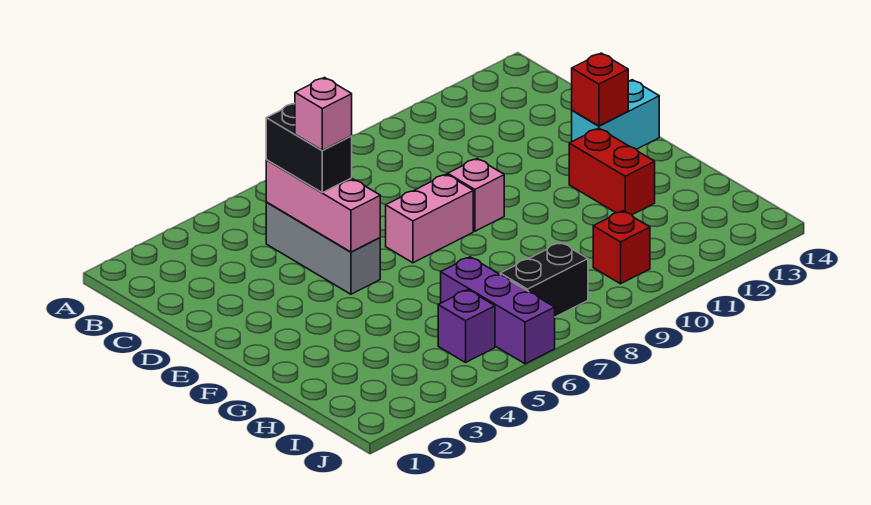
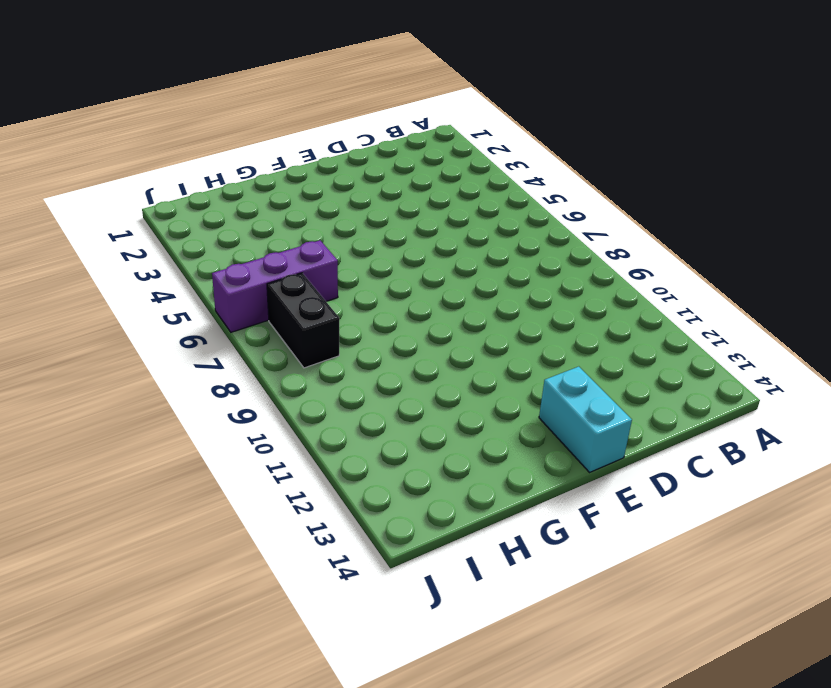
none -> grey 1x3 brick [266,203,380,294]
none -> pink 1x2 brick [386,174,473,263]
none -> pink 1x1 brick [448,159,504,231]

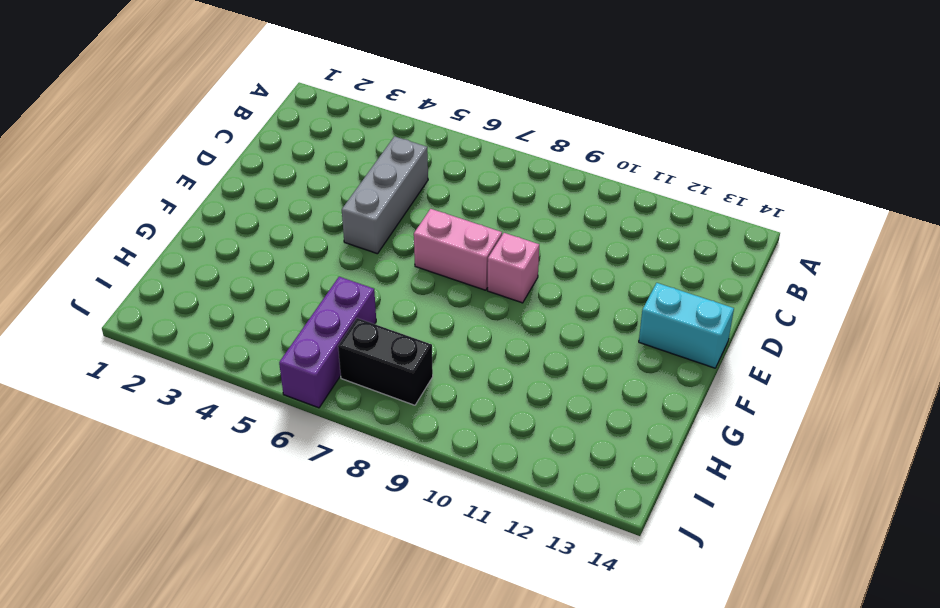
none -> red 1x2 brick [569,128,655,215]
none -> purple 1x1 brick [438,290,495,362]
none -> red 1x1 brick [593,211,650,284]

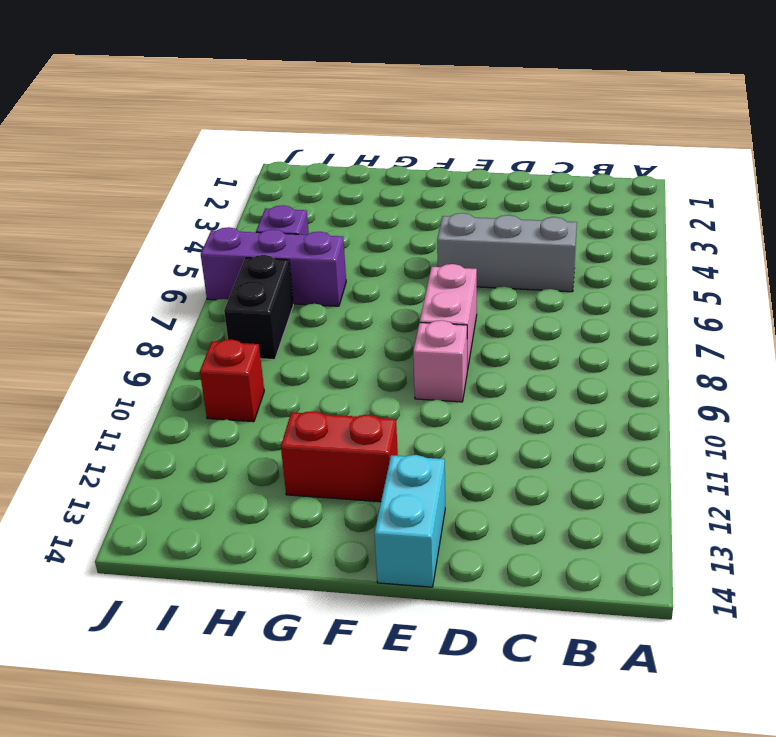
none -> pink 1x3 brick [266,160,380,252]
none -> red 1x1 brick [572,53,628,126]
none -> black 1x2 brick [266,103,352,193]

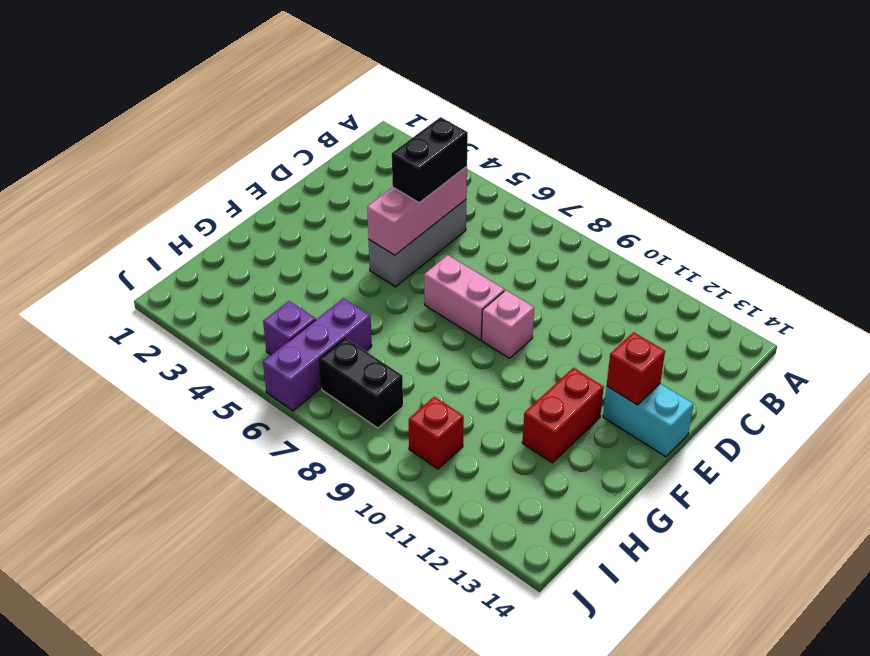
none -> pink 1x1 brick [295,78,352,150]

